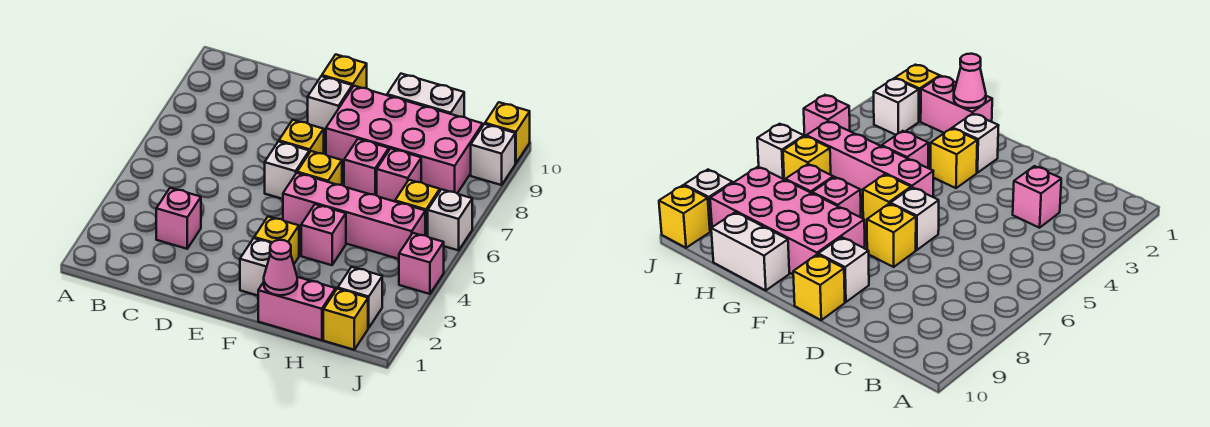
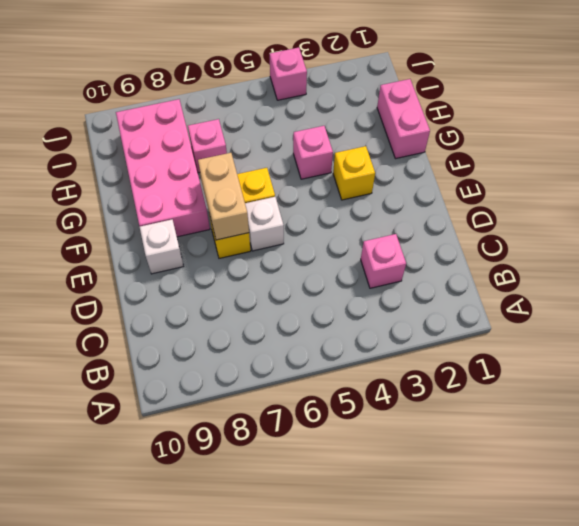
tan 1x2 brick [198,153,249,240] -> none
none -> yellow 1x1 brick [322,54,367,88]
none -> white 1x1 brick [240,238,271,296]
none -> pink 1x4 brick [283,173,425,259]

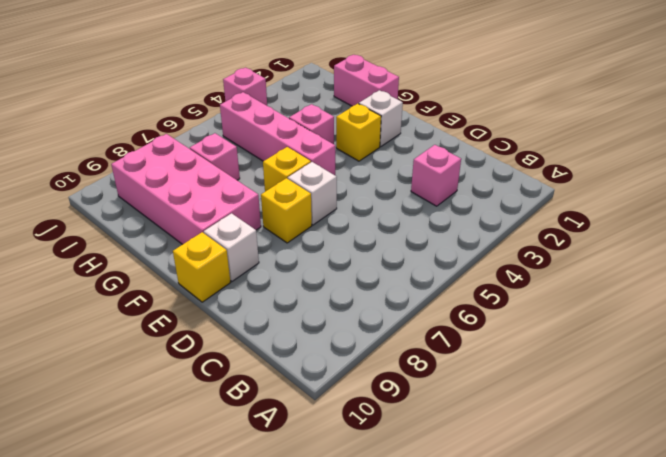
none -> pink 1x1 brick [344,139,389,195]
none -> white 1x2 brick [387,74,464,117]
none -> yellow 1x1 brick [323,288,368,350]

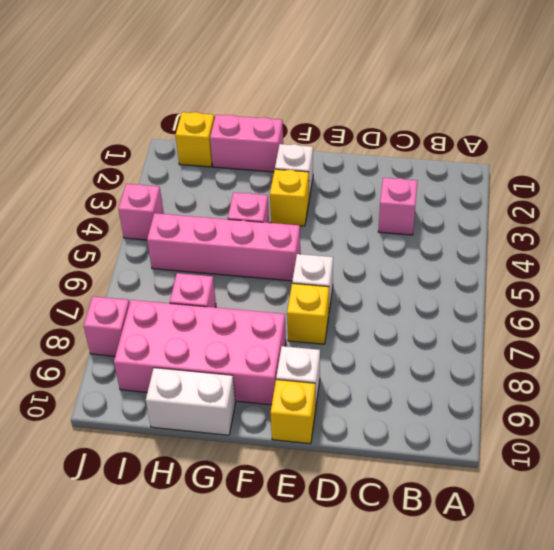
pink 1x1 brick [84,296,130,356] -> pink 1x1 brick moved to [344,139,389,195]
none -> yellow 1x1 brick [297,151,342,185]
none -> white 1x1 brick [338,267,382,328]
none -> yellow 1x1 brick [395,180,440,236]

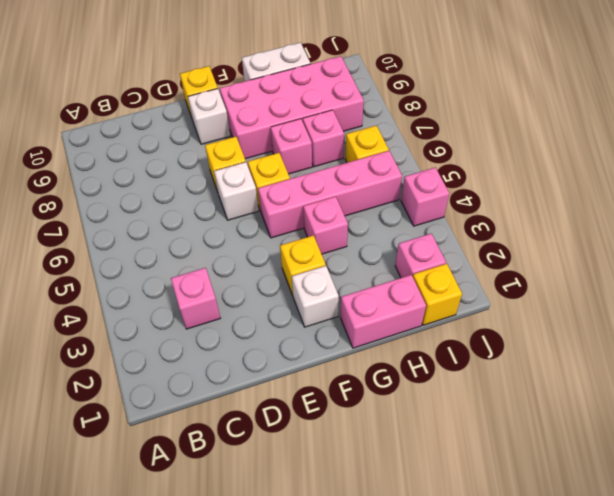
pink 1x1 brick [395,234,446,278] -> white 1x1 brick [338,267,382,328]
none -> white 1x1 brick [428,189,472,250]
none -> white 1x1 brick [471,124,515,185]
none -> yellow 1x1 brick [485,102,530,163]

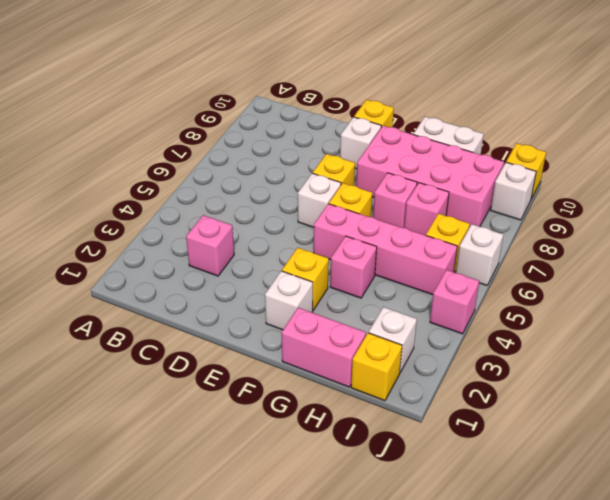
none -> pink 1x1 cone [264,240,297,295]

